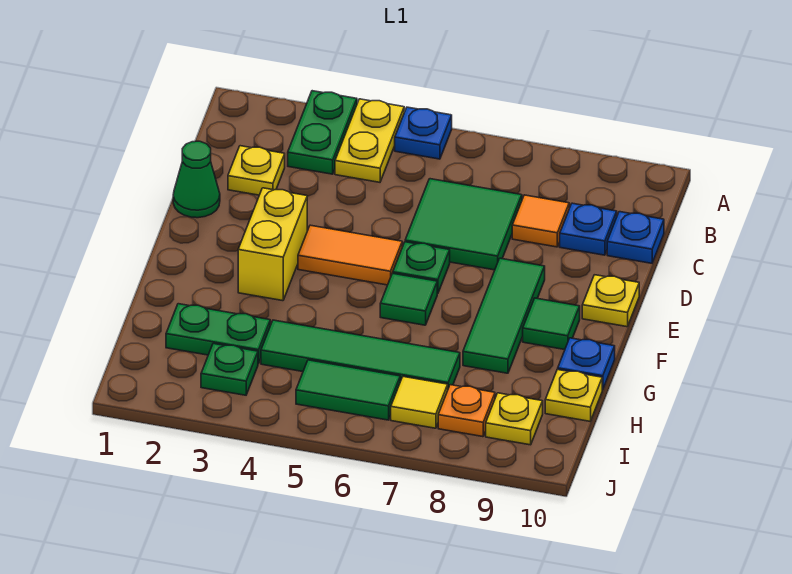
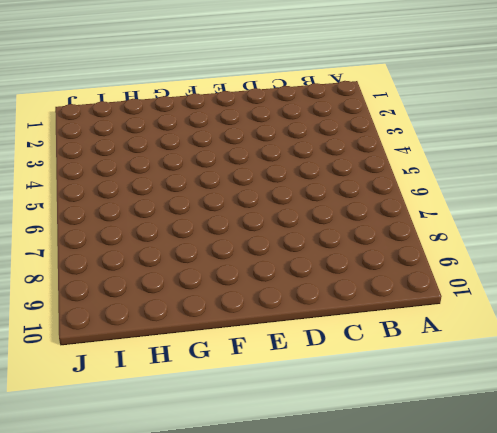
none -> green 1x2 plate [288,91,357,174]
none -> yellow 1x2 plate [335,99,404,182]
none -> blue 1x1 plate [395,107,452,159]

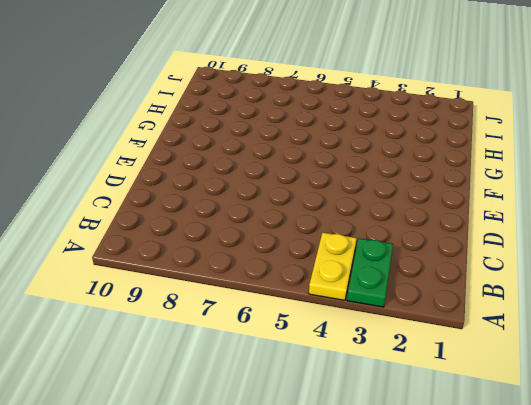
none -> blue 1x1 plate [395,107,452,159]
none -> yellow 1x1 plate [228,146,285,195]
none -> green 2x2 tile [405,179,522,270]

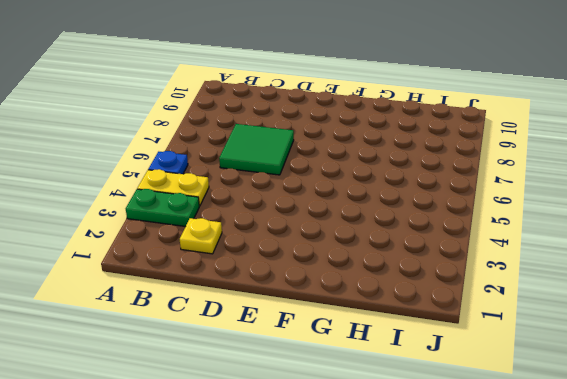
none -> orange 1x1 tile [512,195,569,247]
none -> blue 1x1 plate [560,203,617,255]
none -> blue 1x1 plate [607,212,664,263]

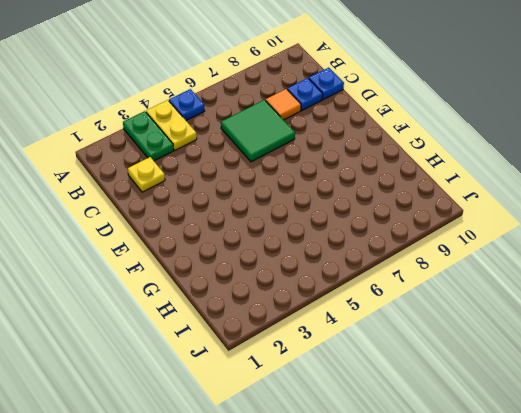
none -> green 1x1 cone [173,141,220,218]
none -> yellow 1x2 brick [238,188,307,301]
none -> orange 1x2 tile [298,225,402,285]

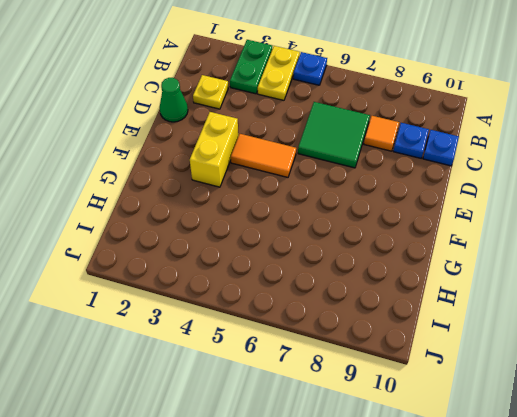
none -> green 1x1 plate [393,242,450,294]
none -> green 1x3 tile [463,258,545,373]
none -> yellow 1x1 plate [582,275,639,327]

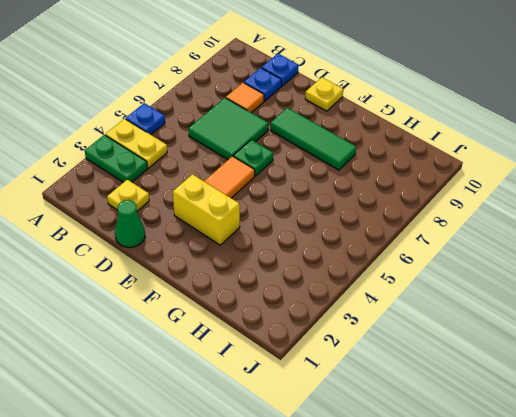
none -> green 1x1 tile [380,273,437,325]
none -> green 1x1 tile [523,298,580,350]
none -> blue 1x1 plate [558,338,615,390]

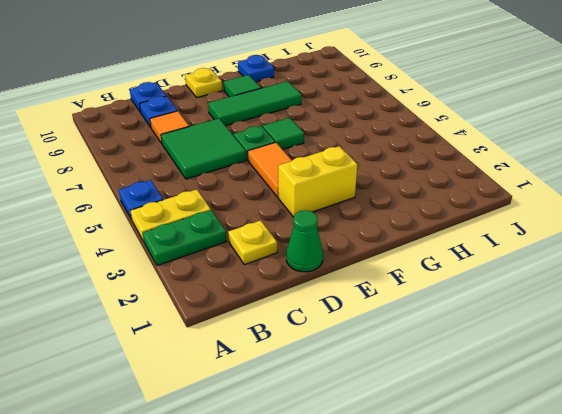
none -> green 1x2 plate [166,304,270,364]
none -> green 1x4 tile [261,320,460,388]
none -> yellow 1x1 plate [545,369,602,421]

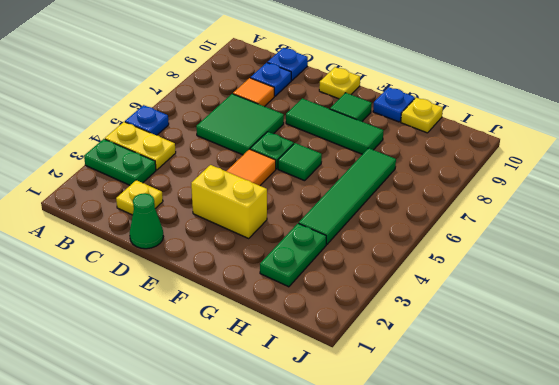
none -> green 1x1 plate [201,344,258,395]
none -> green 1x2 tile [296,360,400,420]
none -> yellow 1x1 tile [391,377,448,428]

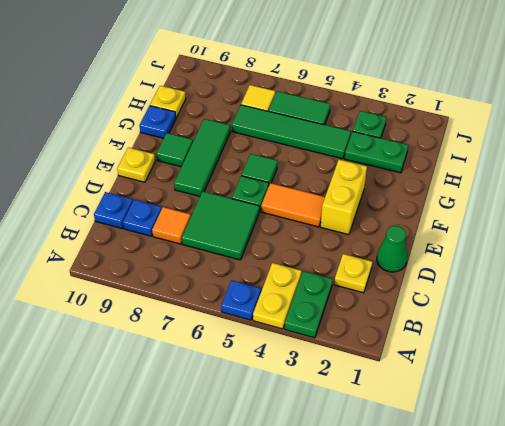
none -> orange 1x1 plate [438,385,495,437]
none -> yellow 1x1 plate [486,393,543,445]

